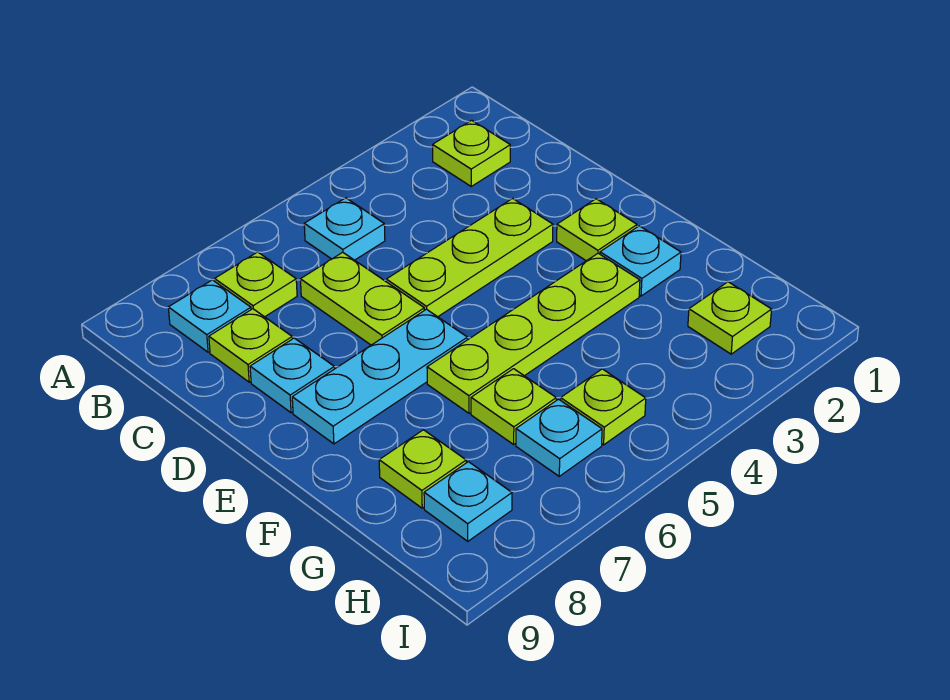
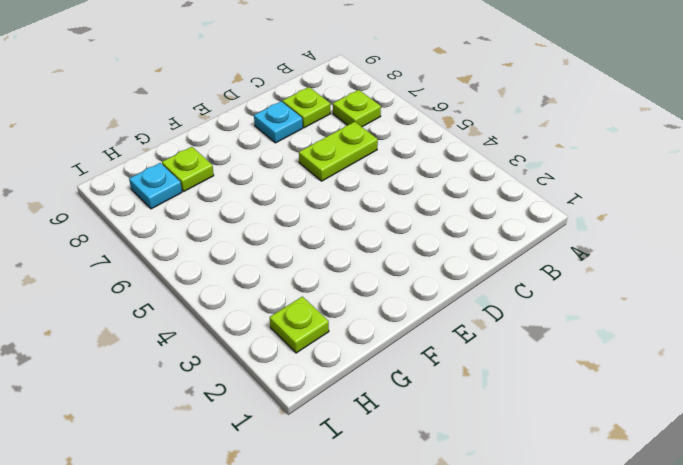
none -> lime 1x1 plate [433,120,510,186]
none -> cyan 1x1 plate [304,198,385,260]
none -> cyan 1x1 plate [168,280,251,352]

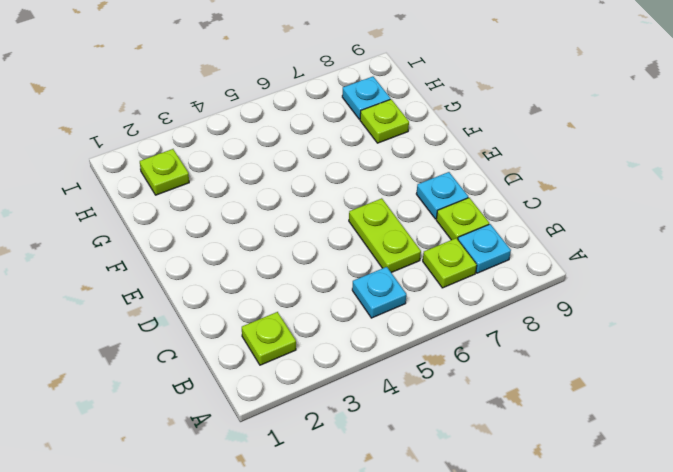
none -> lime 1x3 plate [386,198,553,317]
none -> lime 1x1 plate [557,199,637,261]
none -> cyan 1x3 plate [292,309,467,444]

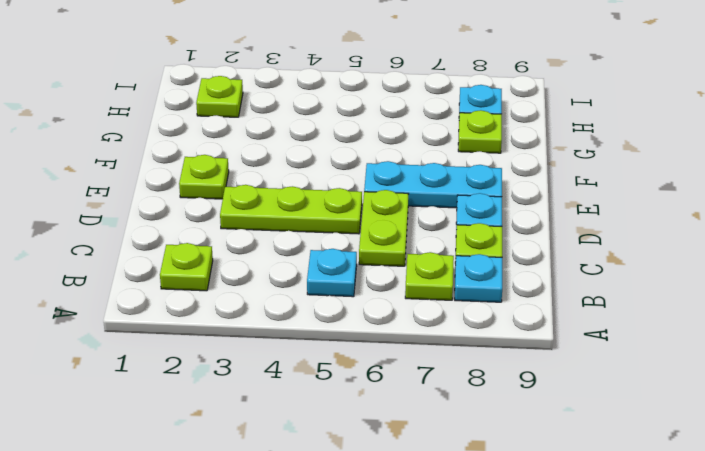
none -> cyan 1x1 plate [600,226,681,296]
none -> lime 1x4 plate [427,253,640,413]
none -> lime 1x1 plate [471,369,556,444]

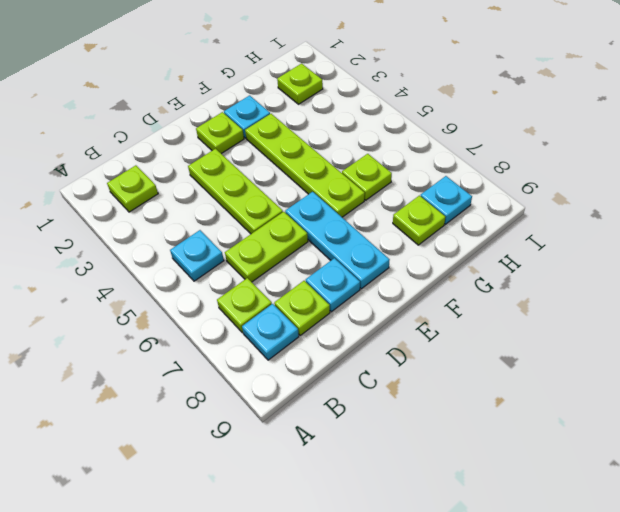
none -> lime 1x1 plate [561,369,646,445]
none -> cyan 1x1 plate [516,399,602,476]

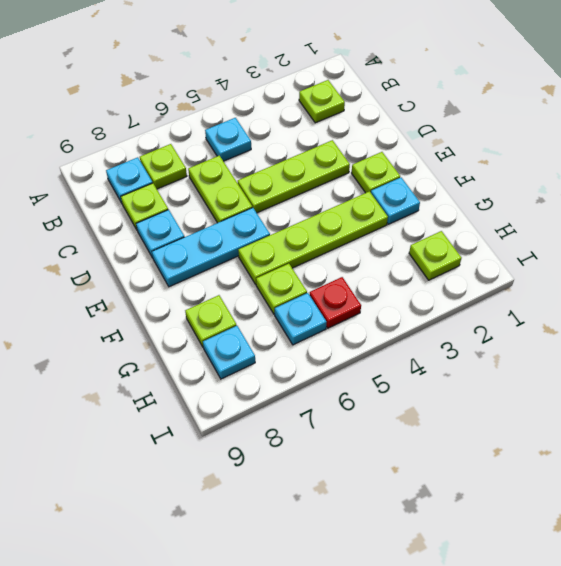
red 1x1 plate [310,277,361,328] -> lime 1x1 plate [561,369,646,445]

